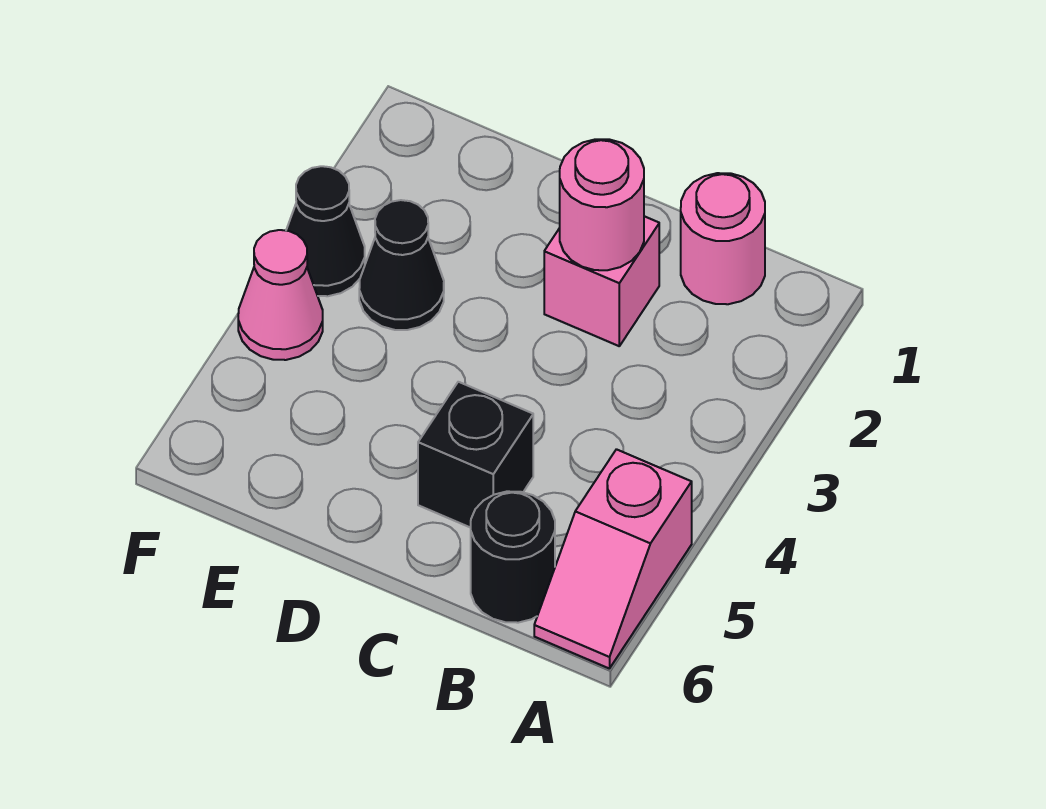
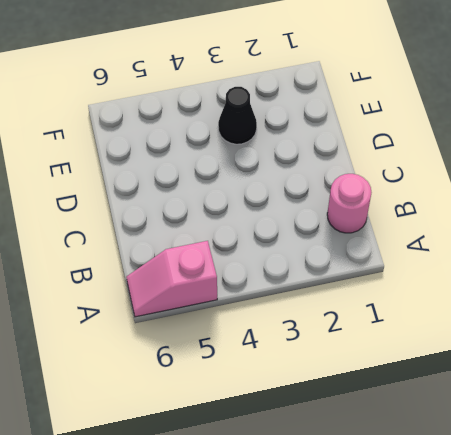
none -> black 1x1 round brick [471,491,555,623]
none -> pink 1x1 brick [544,216,659,346]

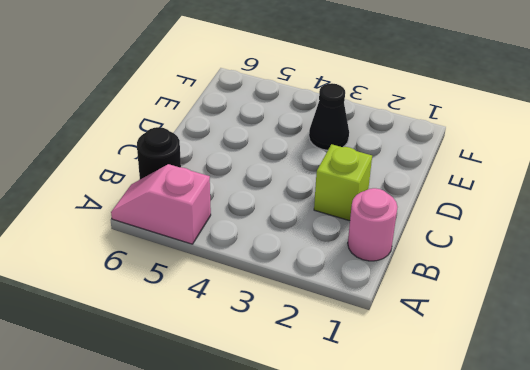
lime 1x1 brick [314,144,372,221] -> pink 1x1 brick [544,216,659,346]
none -> black 1x1 brick [418,382,533,528]
none -> black 1x1 cone [286,166,365,296]

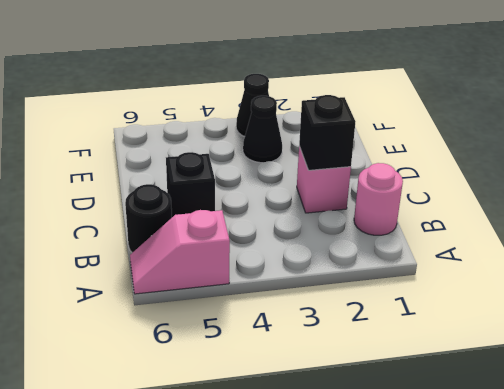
black 1x1 brick [299,95,355,170] -> pink 1x1 round brick [560,139,644,270]
none -> pink 1x1 cone [238,230,323,360]

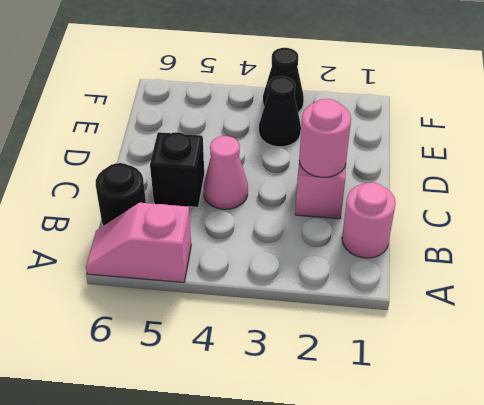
pink 1x1 cone [203,136,248,209] -> pink 1x1 cone moved to [238,230,323,360]

